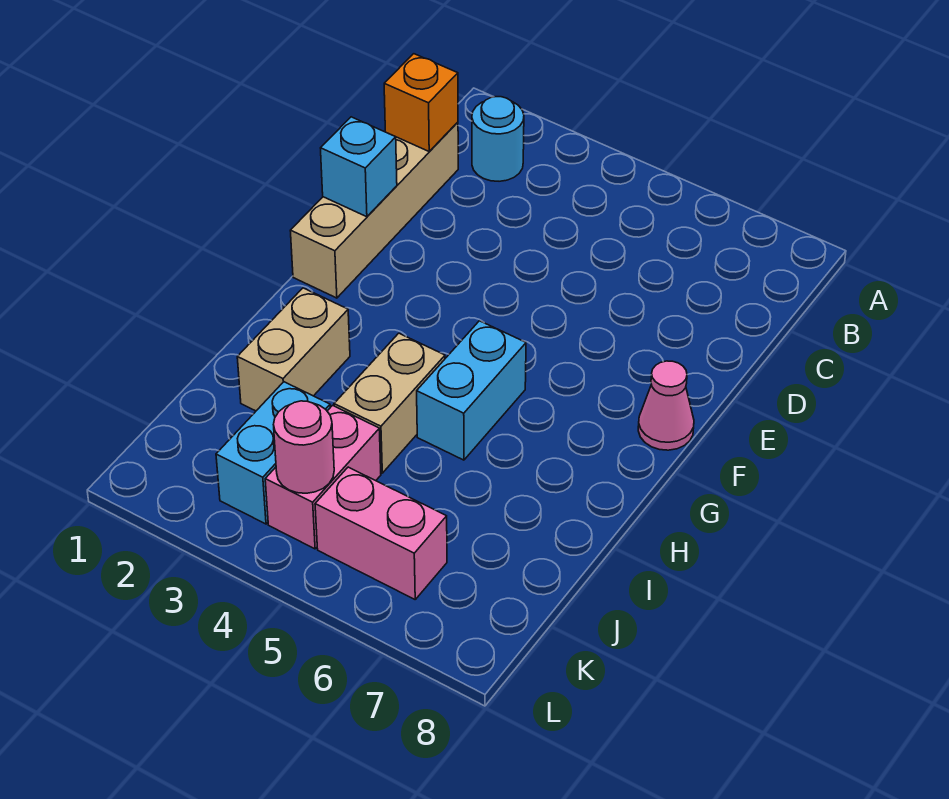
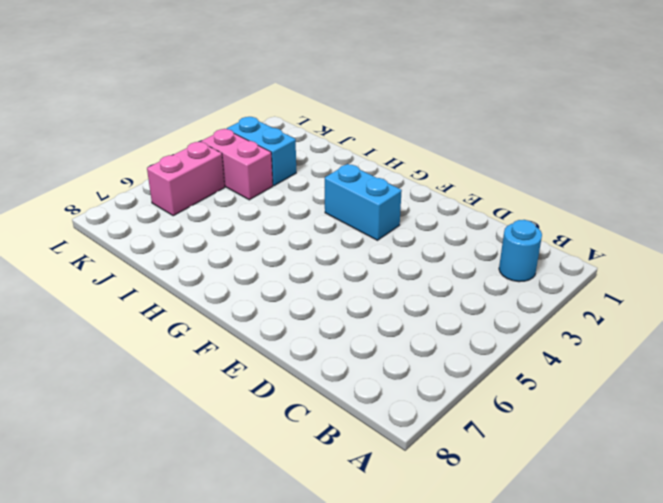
cyan 1x2 brick [325,164,402,240] -> cyan 1x2 brick moved to [417,321,526,460]
none -> tan 1x4 brick [290,122,458,298]
none -> pink 1x1 cone [638,361,694,450]
none -> tan 1x2 brick [237,288,350,411]

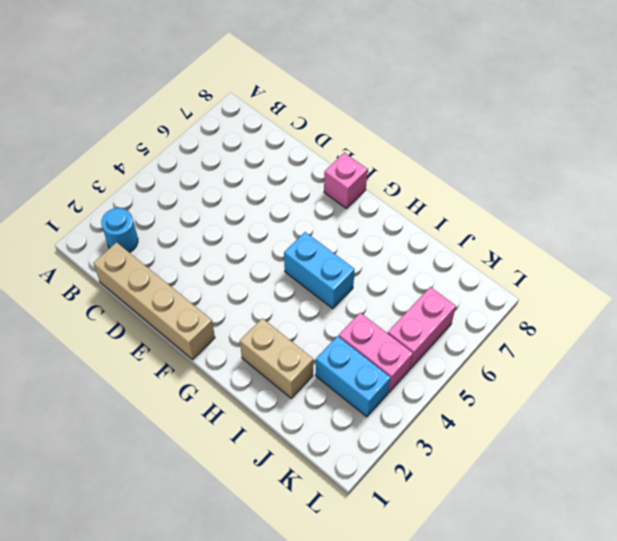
pink 1x1 brick [324,153,368,209] -> pink 1x1 cone [638,361,694,450]
none -> tan 1x2 brick [334,333,445,473]
none -> orange 1x1 brick [384,54,458,151]
none -> cyan 1x1 brick [321,117,397,217]

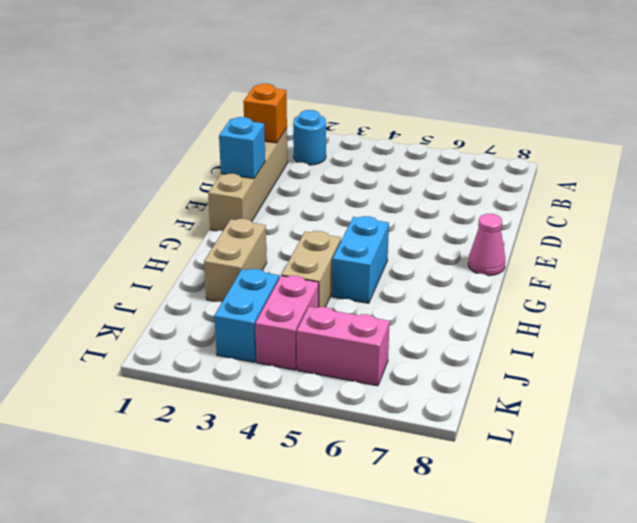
none -> pink 1x1 round brick [273,401,334,493]

